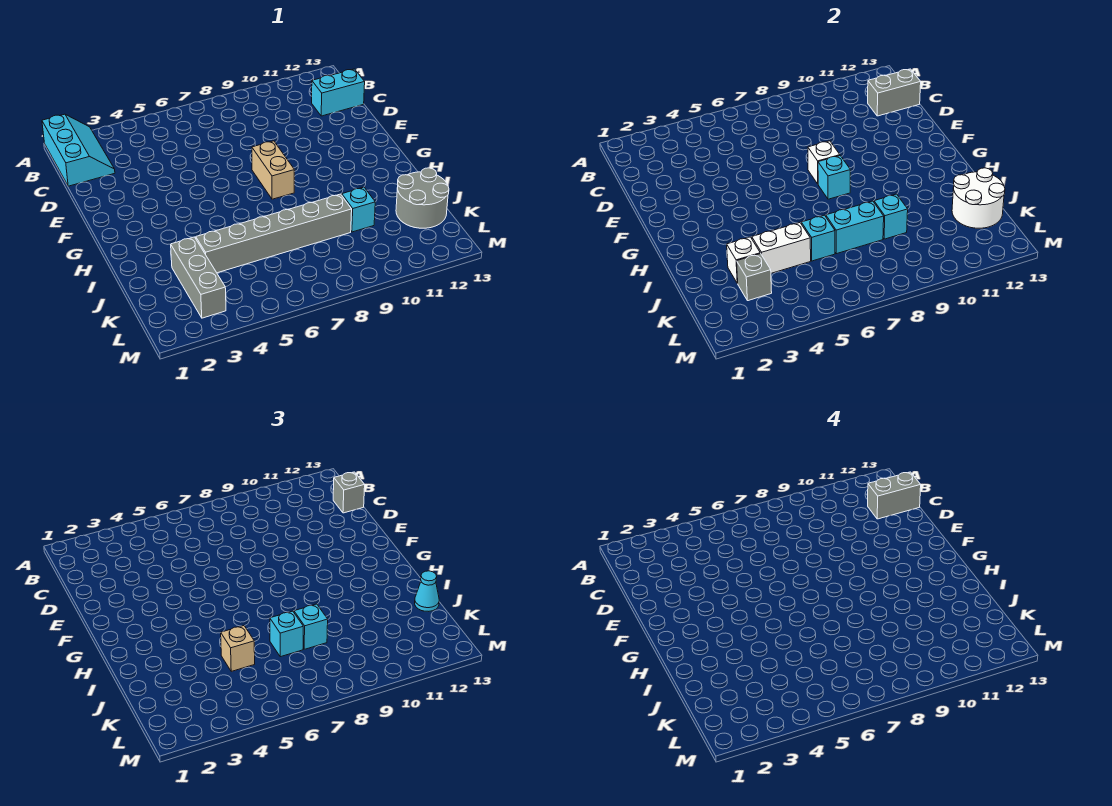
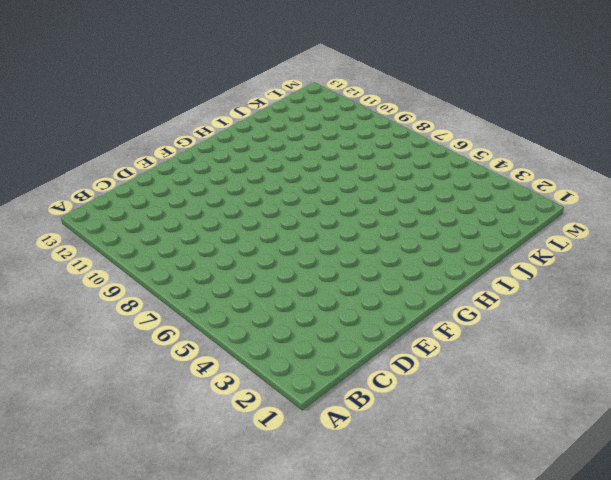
none -> cyan 2x3 slope [42,114,115,186]
none -> cyan 1x2 brick [312,69,365,116]
none -> tan 1x2 brick [252,141,294,199]

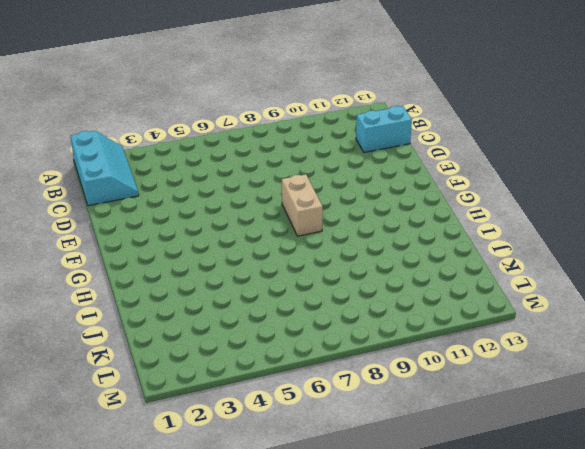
none -> grey 1x3 brick [171,237,226,318]
none -> grey 1x6 brick [196,194,352,273]
none -> cyan 1x1 brick [342,187,375,232]

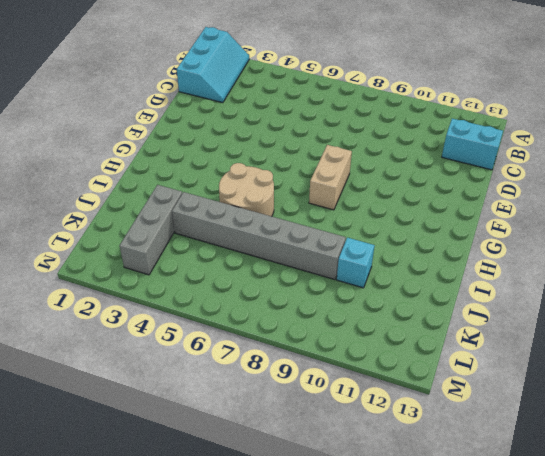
tan 2x2 round brick [219,163,274,216] -> none
none -> grey 2x2 round brick [396,168,449,228]
none -> grey 1x2 brick [868,69,921,116]
none -> white 1x1 brick [808,141,840,184]

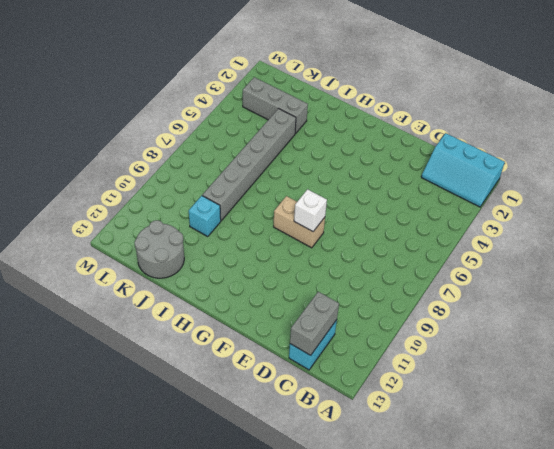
none -> cyan 1x1 brick [818,156,850,199]
none -> white 1x1 brick [727,237,760,283]
none -> white 1x2 brick [752,223,811,273]

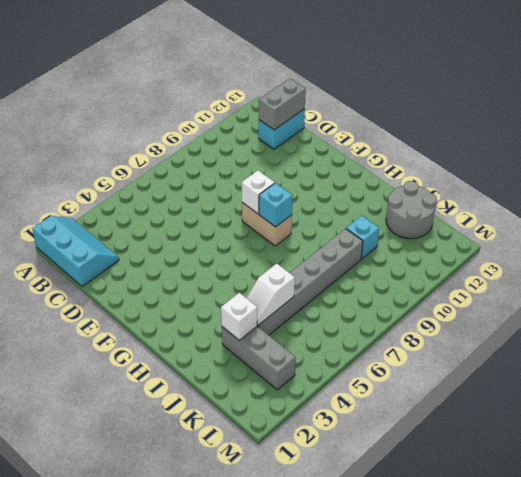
white 1x2 slope [247,264,295,325] -> white 1x2 brick [752,223,811,273]
none -> cyan 1x1 brick [801,215,835,261]
none -> cyan 1x2 brick [826,201,884,254]
none -> cyan 1x1 brick [874,194,908,239]

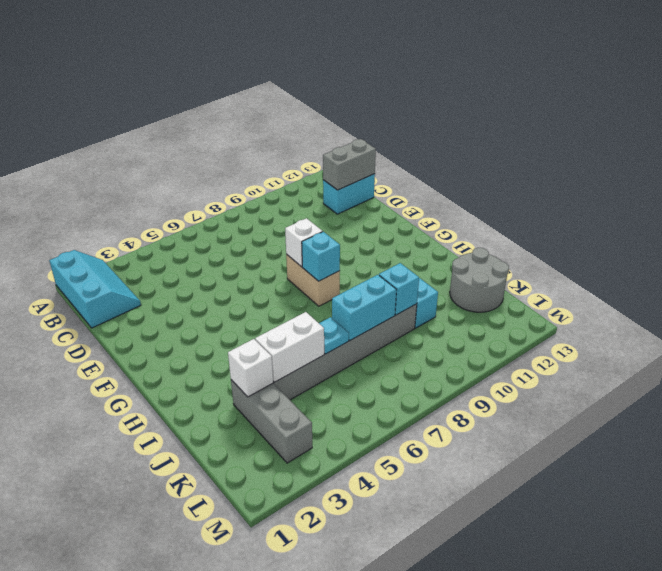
cyan 1x1 plate [319,317,349,354] -> cyan 1x1 brick [801,215,835,261]
none -> white 2x2 round brick [952,168,1005,228]
none -> grey 1x1 brick [737,254,772,301]
none -> grey 1x1 brick [333,472,365,513]

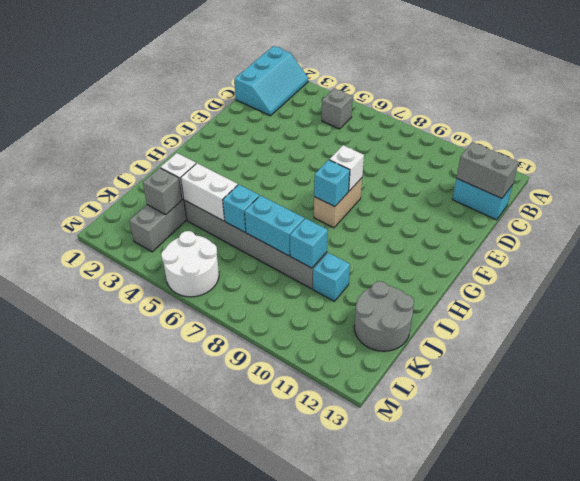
grey 1x1 brick [322,88,353,129] -> grey 1x1 brick moved to [333,472,365,513]
white 2x2 round brick [161,231,219,297] -> white 2x2 round brick moved to [952,168,1005,228]
none -> tan 1x1 brick [221,626,255,671]
none -> cyan 1x1 brick [270,611,303,657]
none -> cyan 1x1 brick [294,604,328,649]

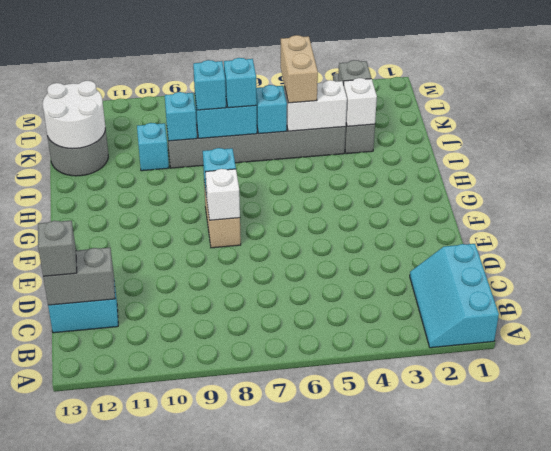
tan 1x2 brick [281,35,318,103] -> tan 1x1 brick [221,626,255,671]
none -> cyan 1x1 cone [415,571,439,611]
none -> grey 1x2 brick [868,472,921,519]

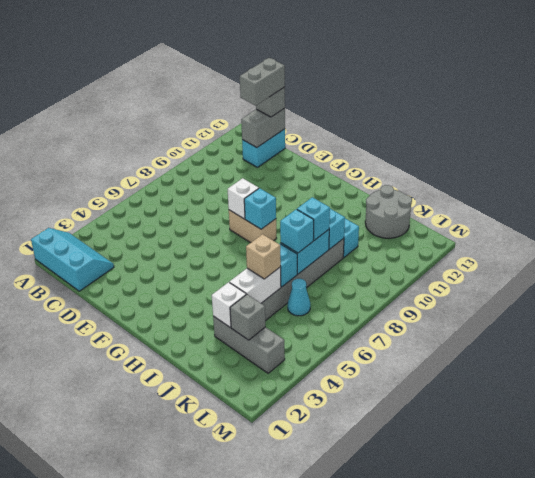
cyan 1x1 cone [288,279,310,316] -> cyan 1x1 cone moved to [415,571,439,611]
none -> white 2x2 round brick [952,168,1005,228]

